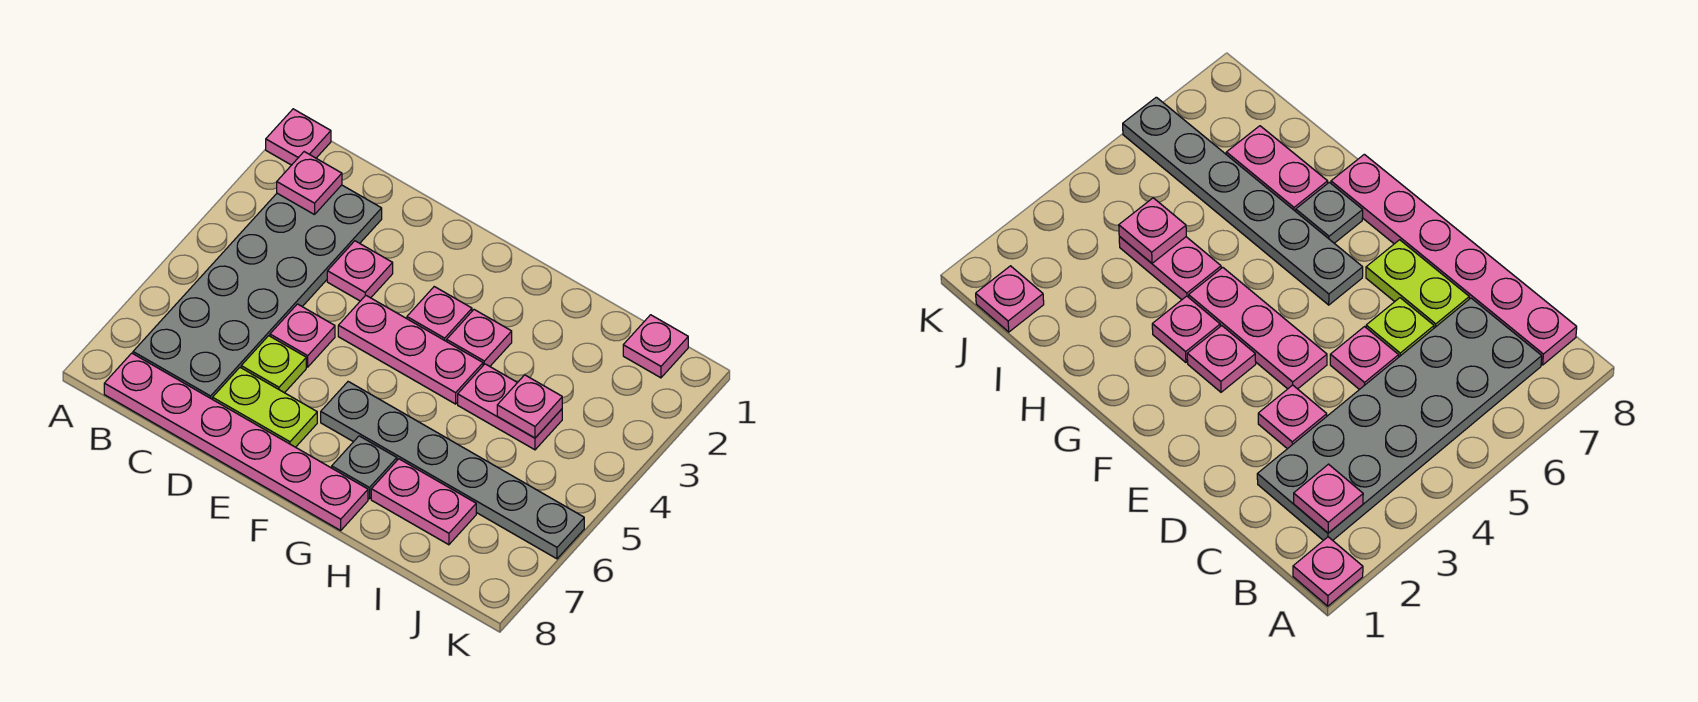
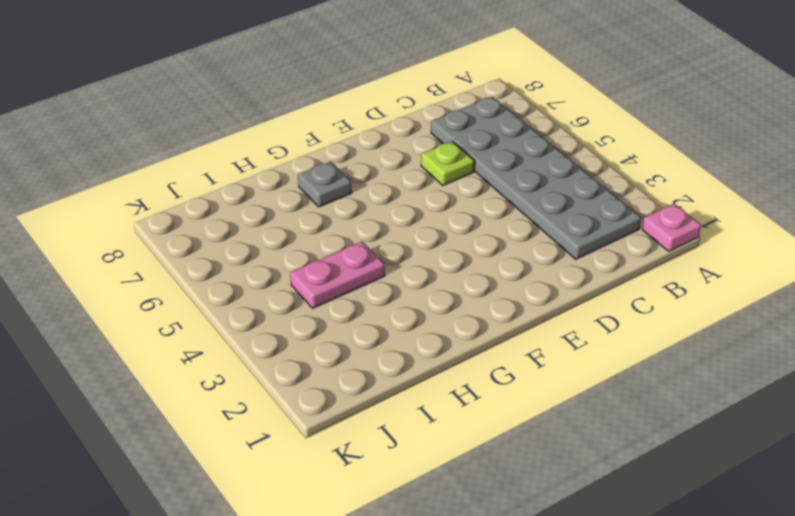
none -> pink 1x6 plate [104,353,368,530]
none -> pink 1x1 plate [327,241,393,301]
none -> pink 1x1 plate [270,304,335,367]

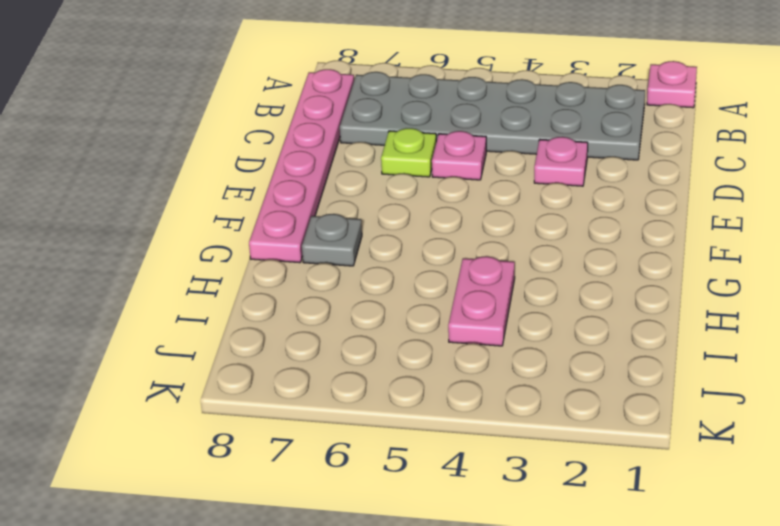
none -> lime 1x2 plate [213,368,317,447]
none -> pink 1x3 plate [338,295,483,404]
none -> pink 1x1 plate [407,287,472,341]

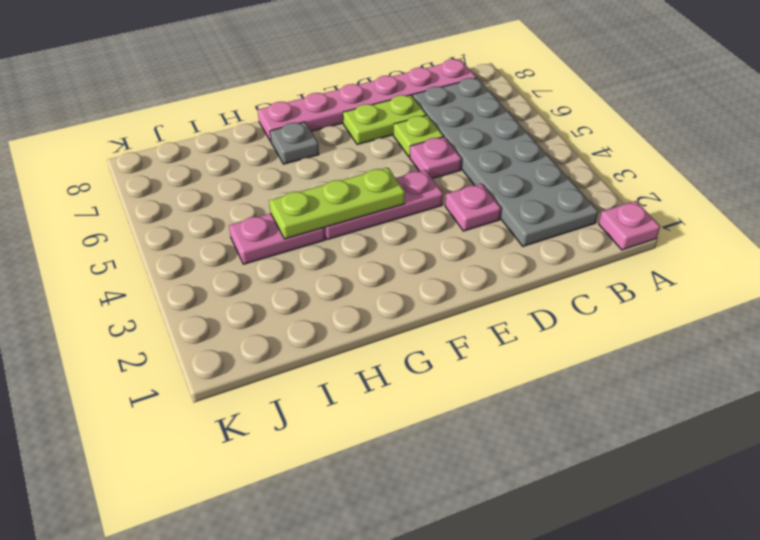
lime 1x3 plate [269,167,405,239] -> none
none -> pink 1x1 plate [407,287,472,341]
none -> grey 1x6 plate [321,382,584,559]
none -> pink 1x1 plate [447,310,512,366]

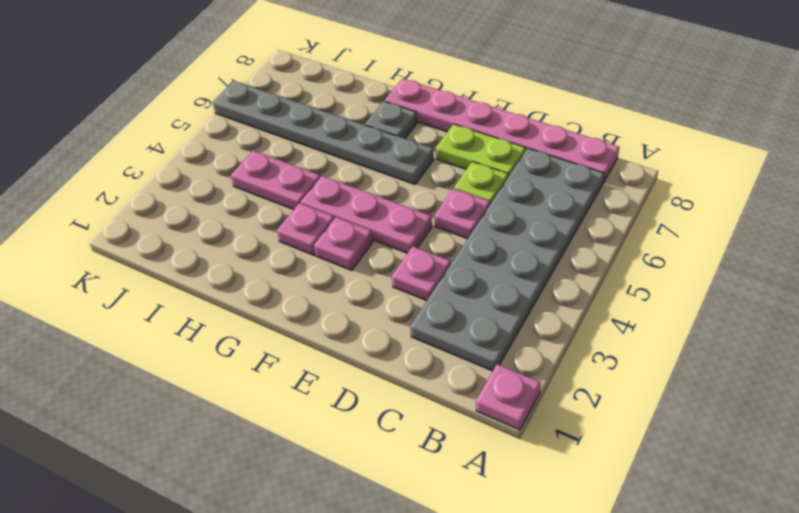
none -> pink 1x2 plate [371,459,476,545]
none -> pink 1x1 plate [623,315,688,378]
none -> pink 1x1 plate [277,152,342,215]

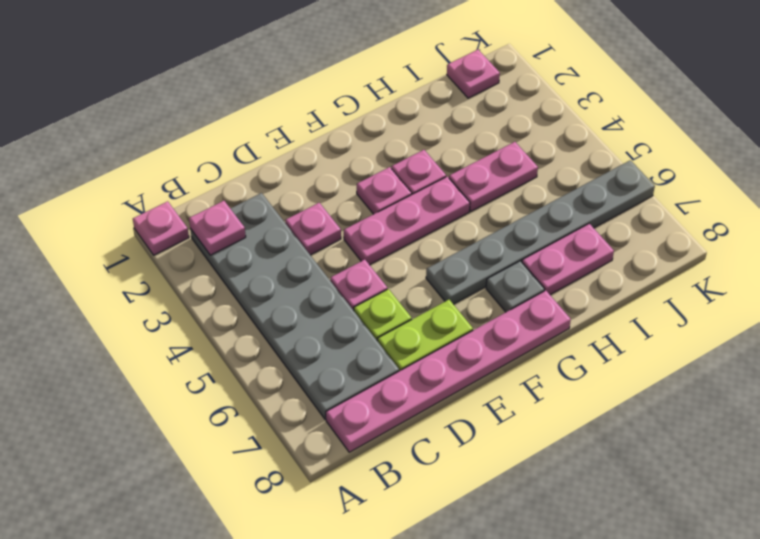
none -> pink 1x1 plate [497,375,562,438]

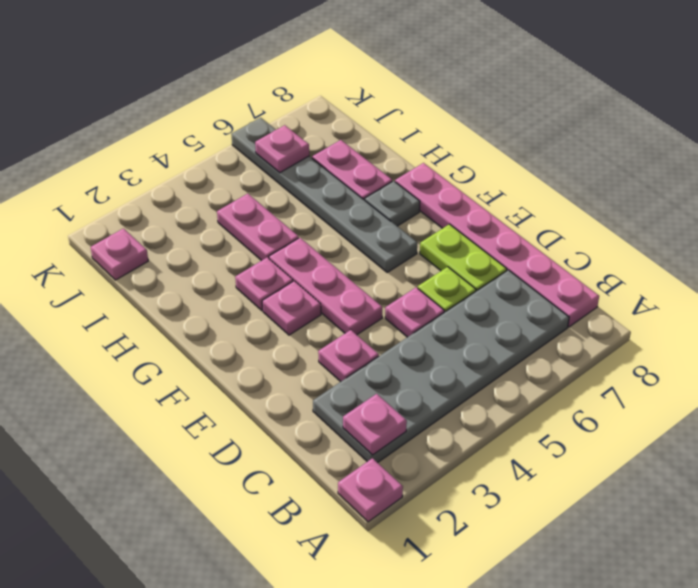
pink 1x1 plate [255,125,309,173] -> pink 1x1 plate moved to [497,375,562,438]

